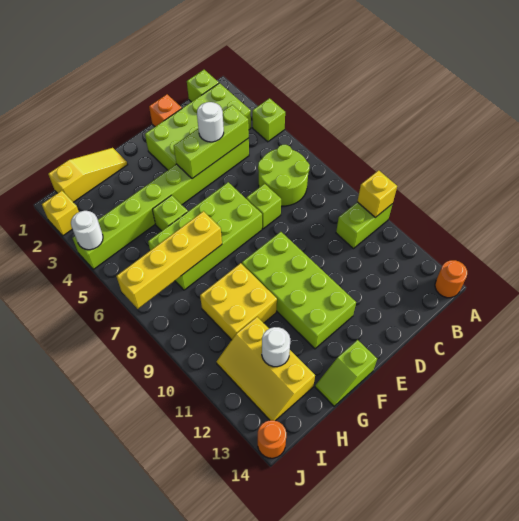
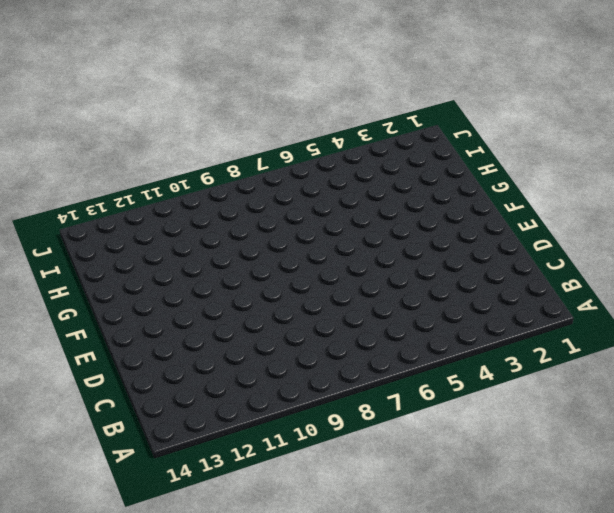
none -> lime 1x1 brick [252,98,285,142]
none -> lime 1x2 brick [336,202,392,249]
none -> orange 1x1 round brick [435,260,467,298]

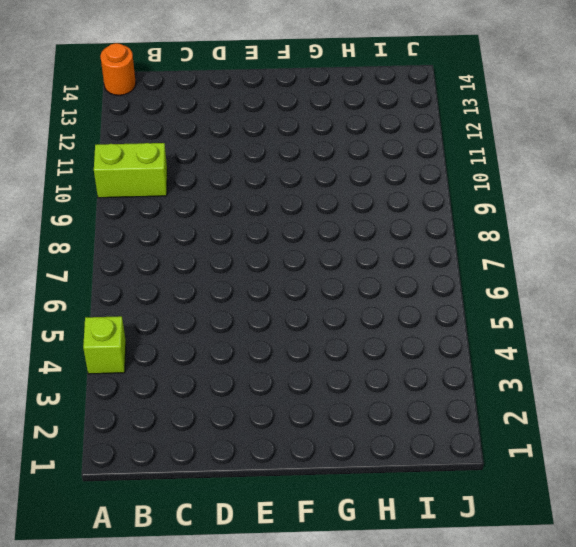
none -> lime 1x1 brick [187,70,219,102]
none -> lime 2x4 brick [145,83,251,170]
none -> lime 2x2 round brick [258,145,310,206]

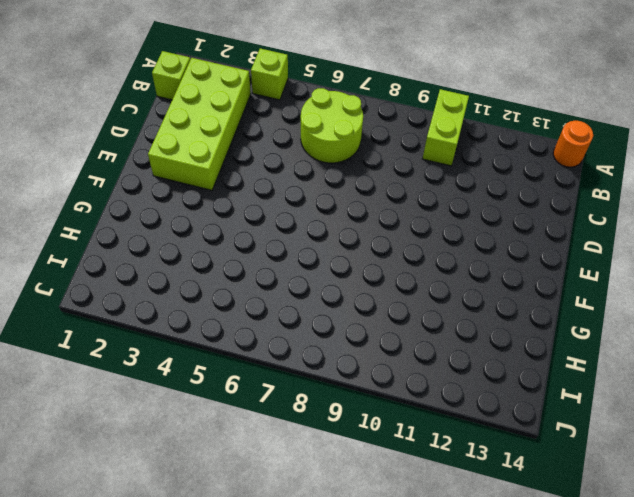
none -> lime 1x8 brick [73,138,249,269]
none -> orange 1x1 brick [149,94,182,127]
none -> lime 1x1 brick [246,184,281,229]

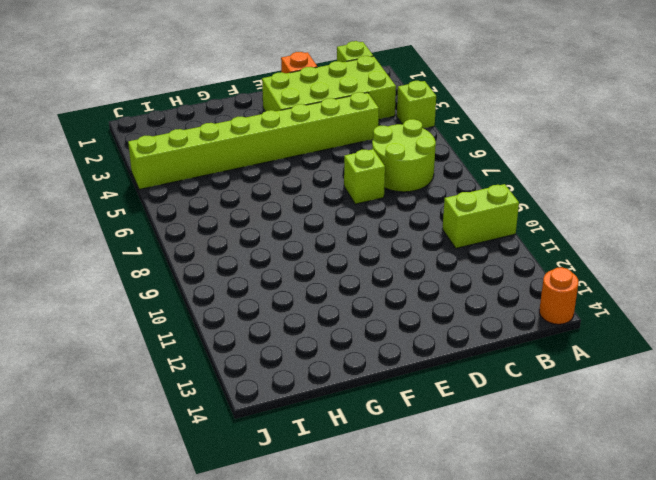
none -> lime 2x4 brick [148,182,262,290]
none -> lime 2x4 brick [242,232,356,349]
none -> lime 1x2 slope [315,340,377,406]

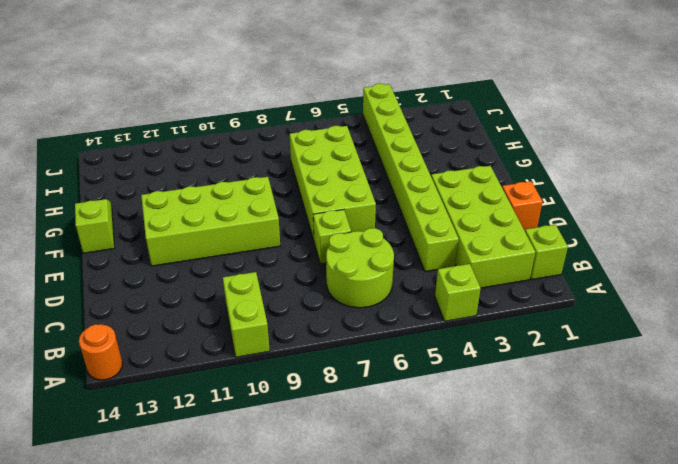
none -> yellow 1x3 slope [48,148,128,202]
none -> lime 1x1 brick [152,195,188,231]
none -> yellow 2x2 brick [200,263,277,340]

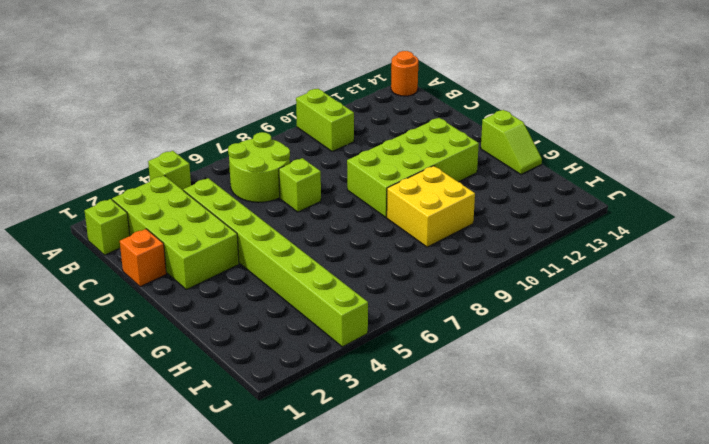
none -> lime 2x4 brick [148,182,262,290]
none -> yellow 1x3 slope [48,148,128,202]
none -> lime 1x1 brick [152,195,188,231]

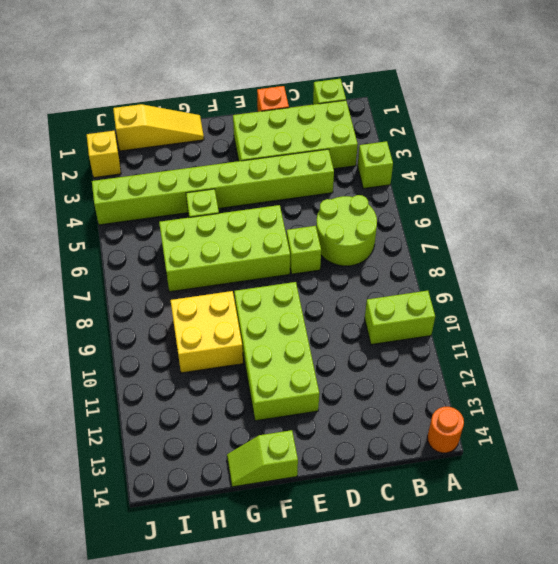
none -> yellow 2x3 slope [216,317,315,421]
none -> orange 1x1 round brick [258,420,286,458]
none -> yellow 1x1 brick [357,170,397,218]

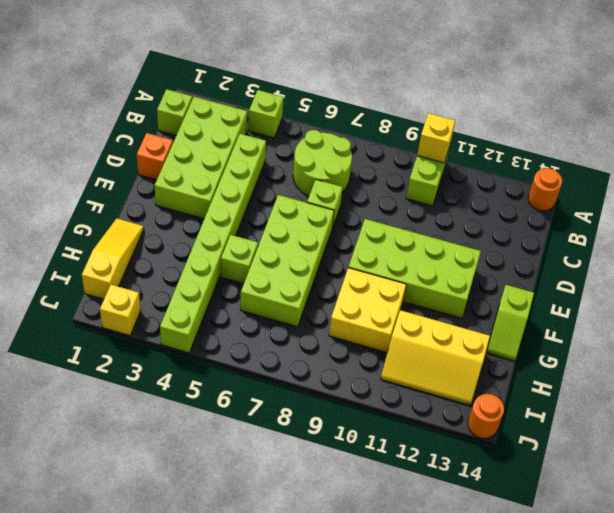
none -> lime 1x3 brick [174,105,249,179]
none -> yellow 1x4 brick [116,211,222,309]
none -> white 1x1 round brick [262,327,290,367]

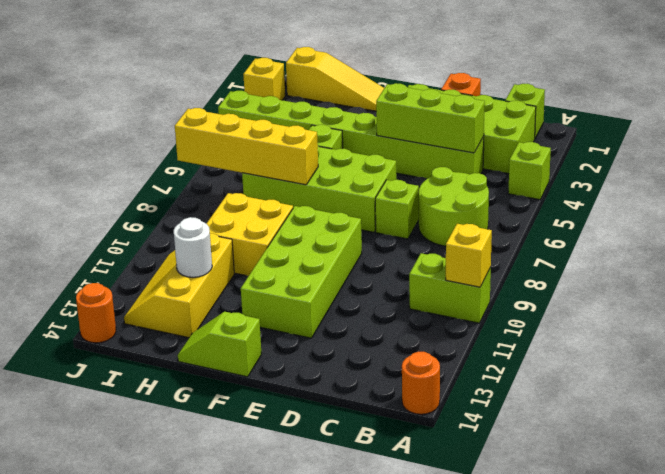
none -> white 1x1 round brick [71,211,103,250]
none -> white 1x1 round brick [197,102,224,142]

